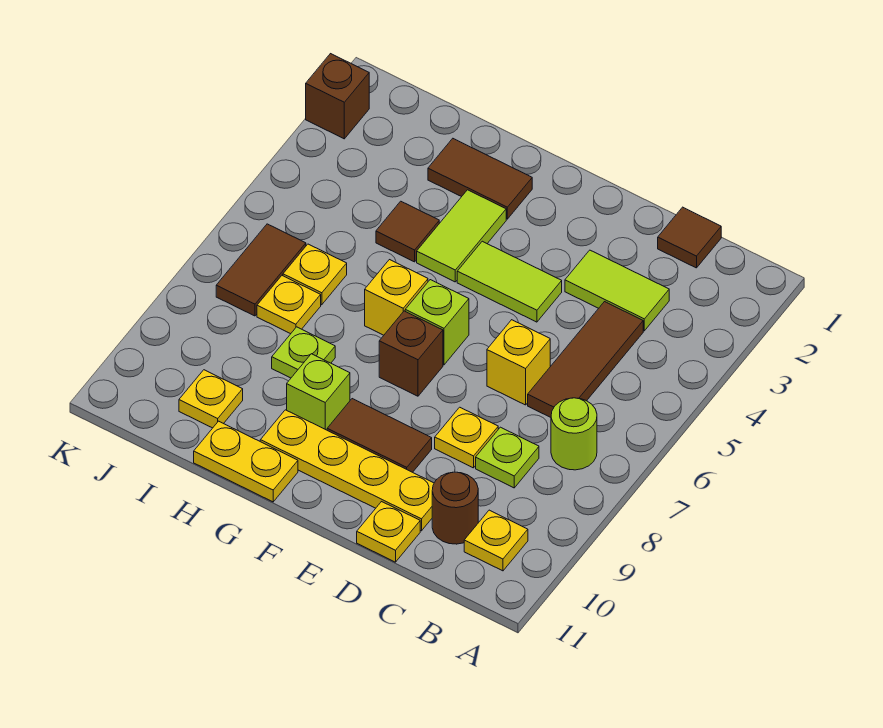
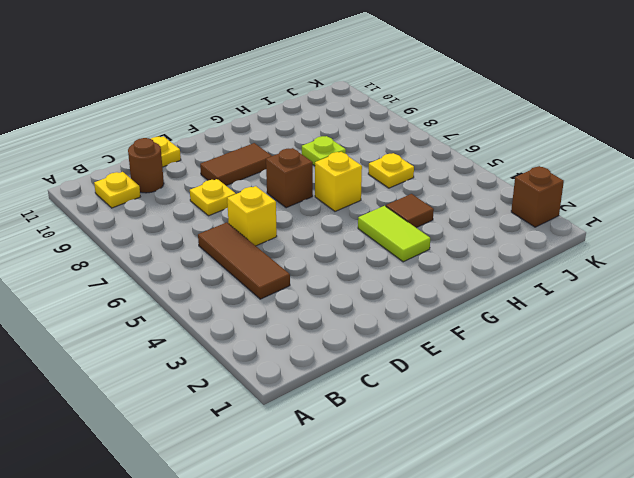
none -> lime 1x1 round brick [551,398,597,470]
none -> brown 1x1 tile [658,207,721,268]
none -> lime 1x2 tile [565,250,669,331]

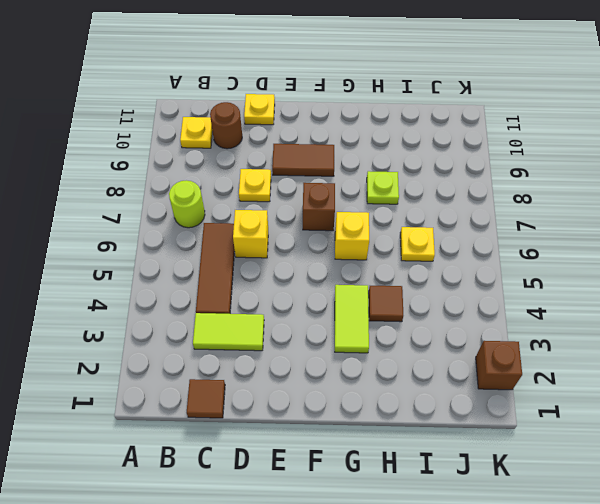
none -> lime 1x1 plate [476,427,539,488]
none -> yellow 1x4 plate [260,410,434,531]
none -> lime 1x2 tile [457,241,562,322]

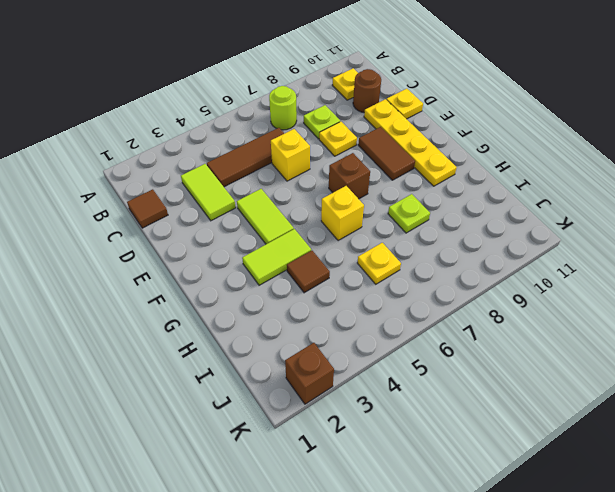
none -> lime 1x1 brick [405,280,469,365]
none -> brown 1x2 tile [428,139,532,219]
none -> lime 1x1 brick [287,354,350,430]

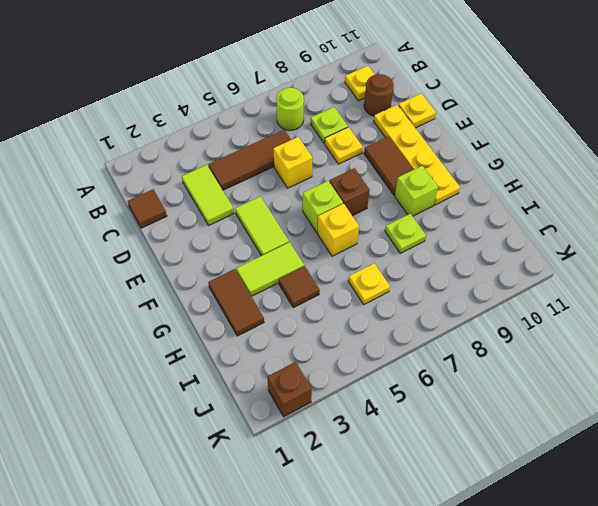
none -> yellow 1x2 plate [194,421,298,502]
none -> yellow 1x1 plate [257,276,321,334]
none -> yellow 1x1 plate [179,370,243,428]

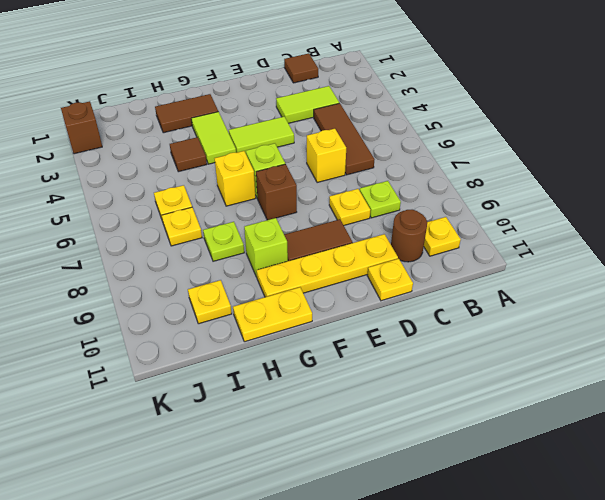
none -> lime 1x1 round brick [551,398,597,470]
none -> brown 1x2 tile [216,224,306,316]

